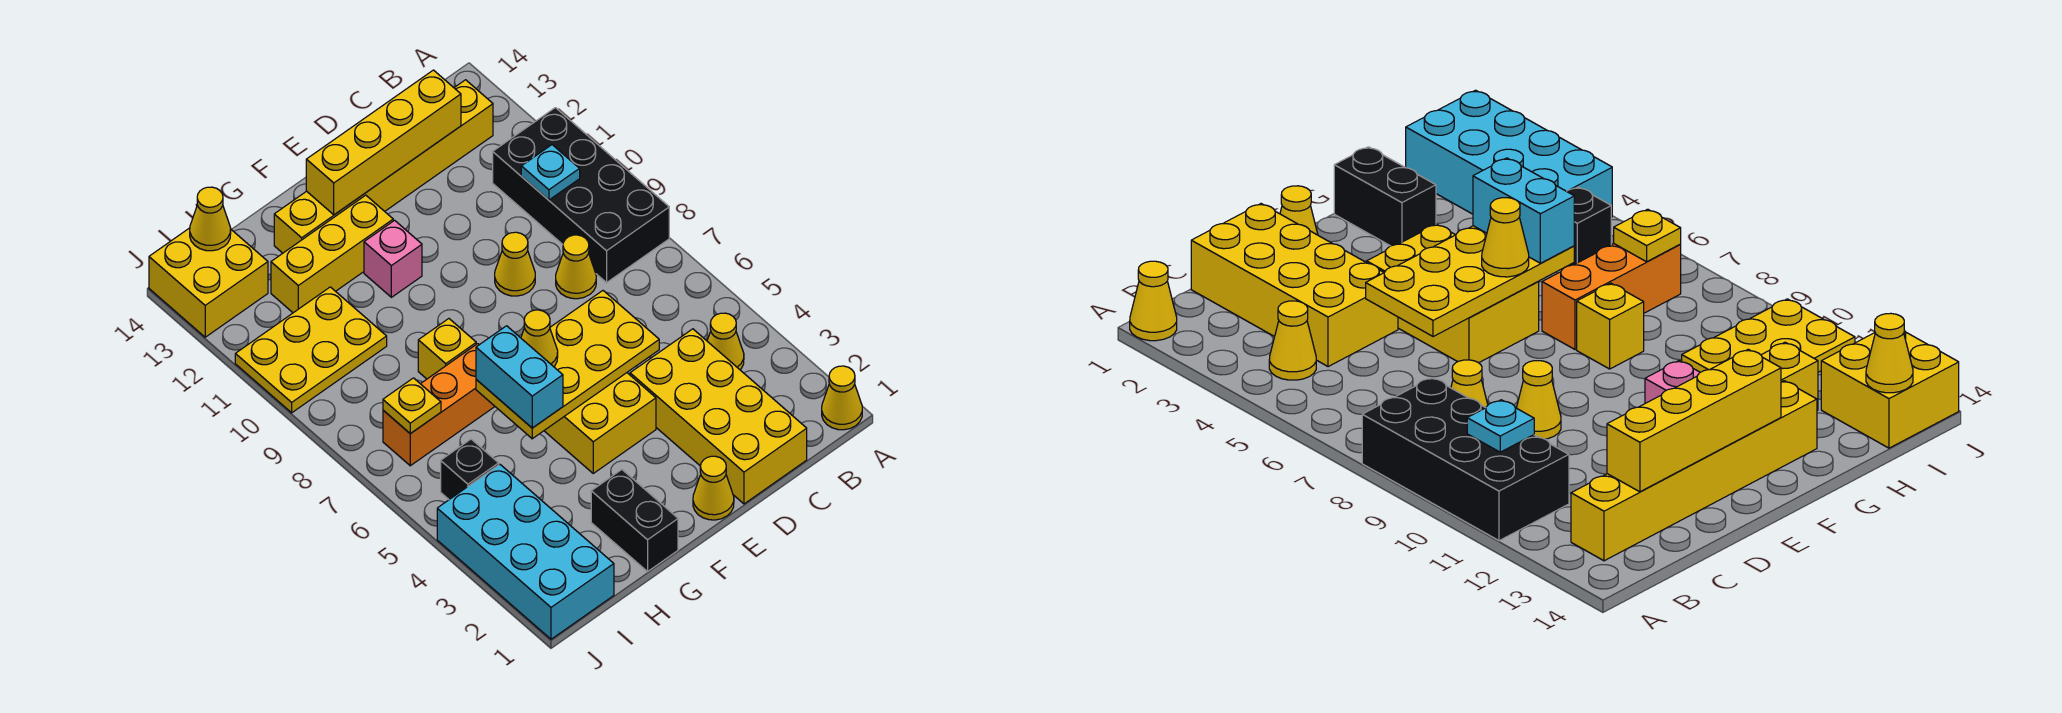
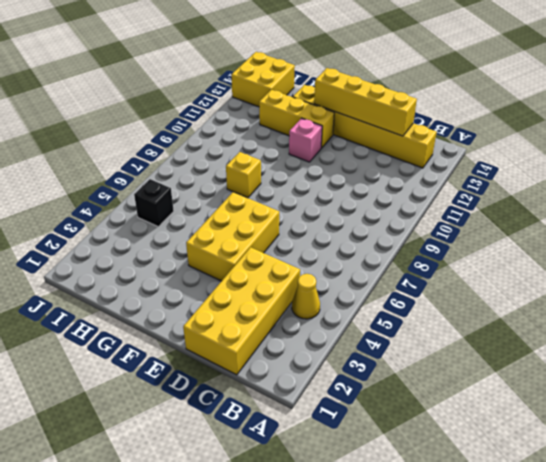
none -> yellow 1x1 cone [822,366,862,430]
none -> black 2x4 brick [493,108,669,283]
none -> yellow 1x1 cone [556,235,596,299]

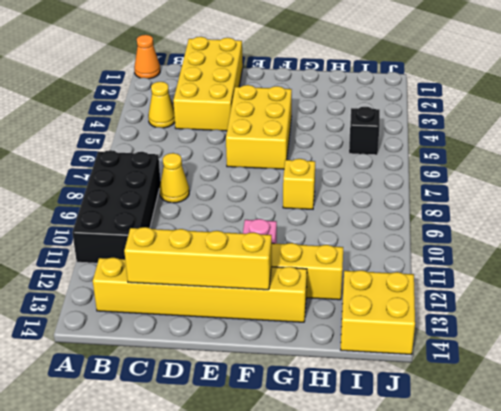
orange 1x1 cone [134,35,160,79] -> yellow 1x1 cone [822,366,862,430]
none -> yellow 1x1 cone [495,232,535,296]
none -> yellow 1x1 cone [693,456,734,520]
none -> black 1x2 brick [591,470,678,572]

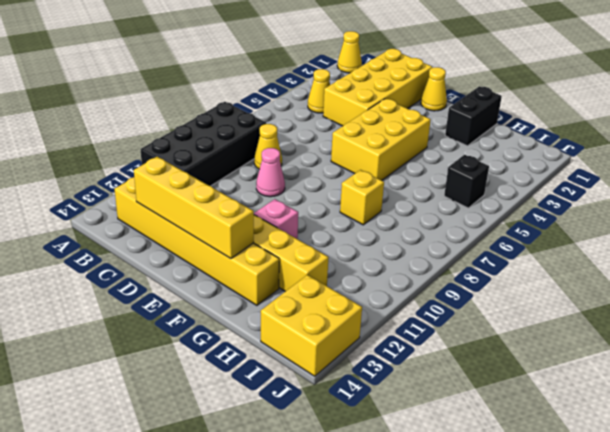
pink 1x1 cone [256,148,285,197] -> yellow 1x1 cone [495,232,535,296]
none -> orange 1x3 brick [383,344,495,466]
none -> yellow 2x3 plate [235,287,387,413]
none -> cyan 2x4 brick [437,464,614,639]

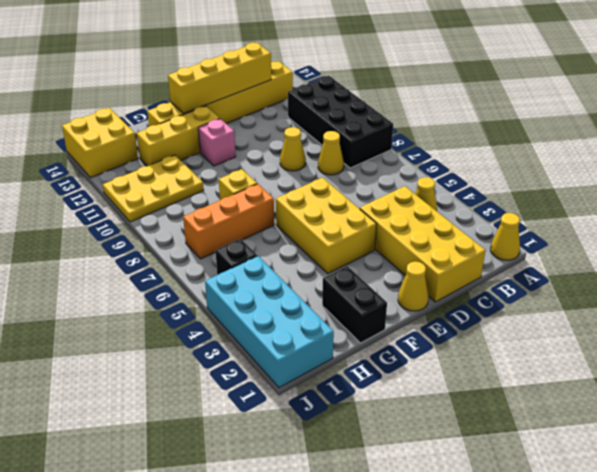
none -> cyan 1x1 plate [521,145,580,200]
none -> yellow 2x4 plate [476,291,659,439]
none -> yellow 1x1 plate [383,378,441,434]

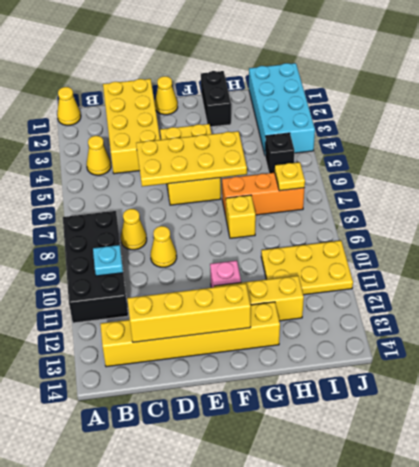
none -> yellow 2x2 brick [149,228,268,337]
none -> yellow 1x1 cone [190,187,231,251]
none -> yellow 1x1 cone [521,310,558,367]

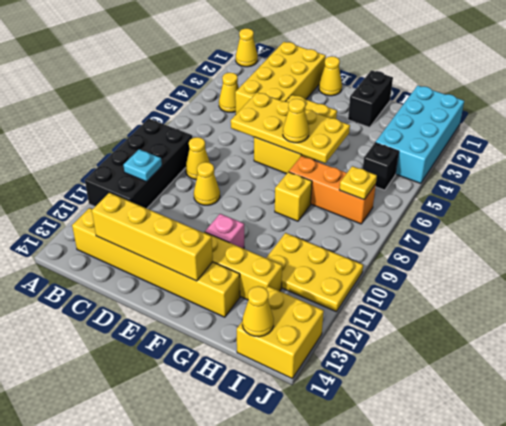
none -> cyan 1x2 brick [476,326,563,428]

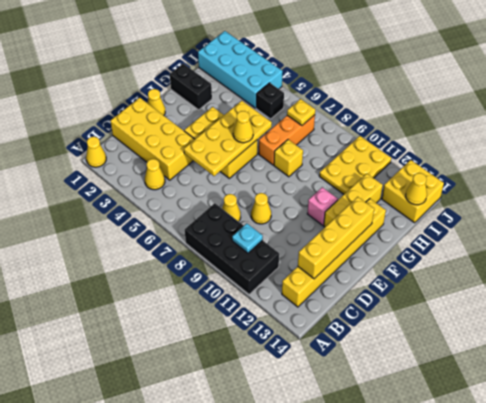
none -> cyan 1x2 brick [476,326,563,428]

